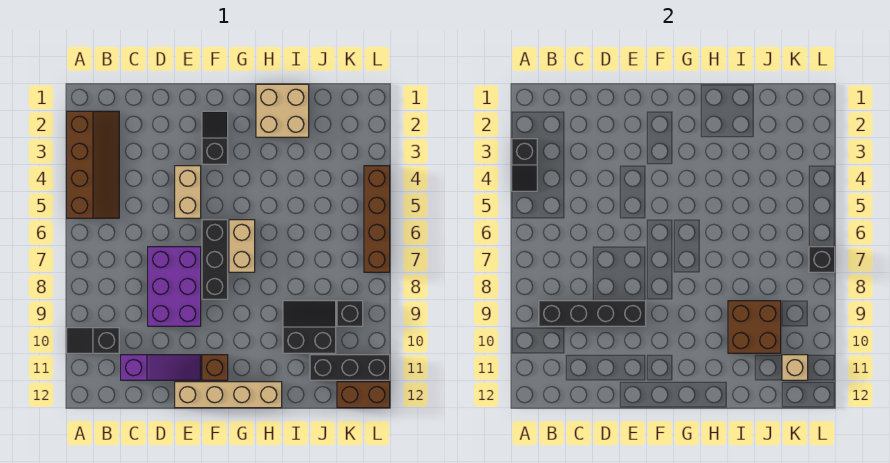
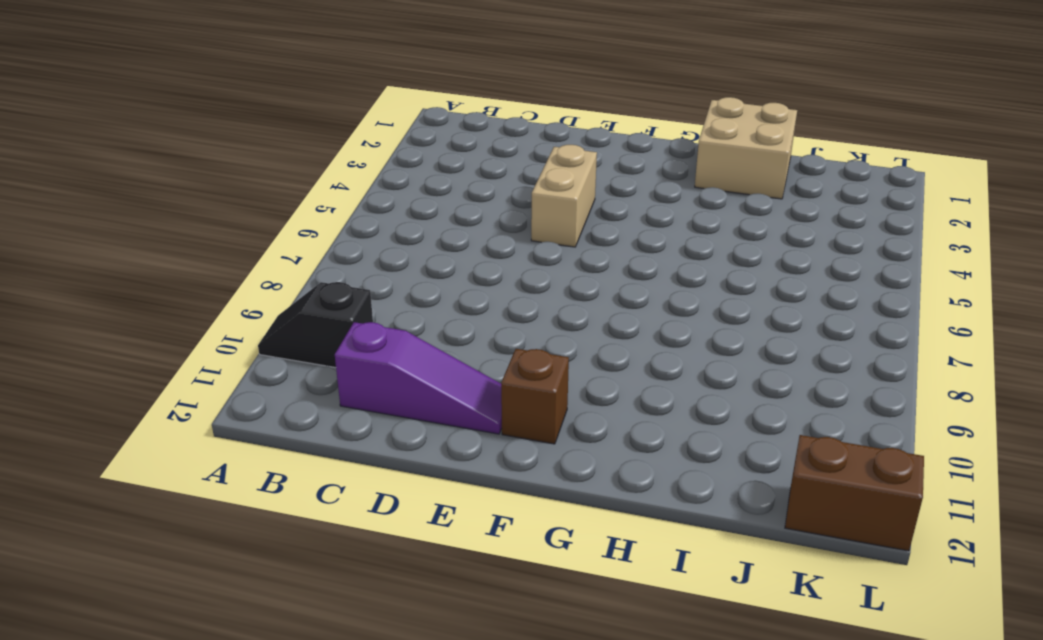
none -> brown 2x4 slope [67,111,119,218]
none -> purple 2x3 brick [148,247,201,326]
none -> tan 1x4 brick [175,382,282,408]

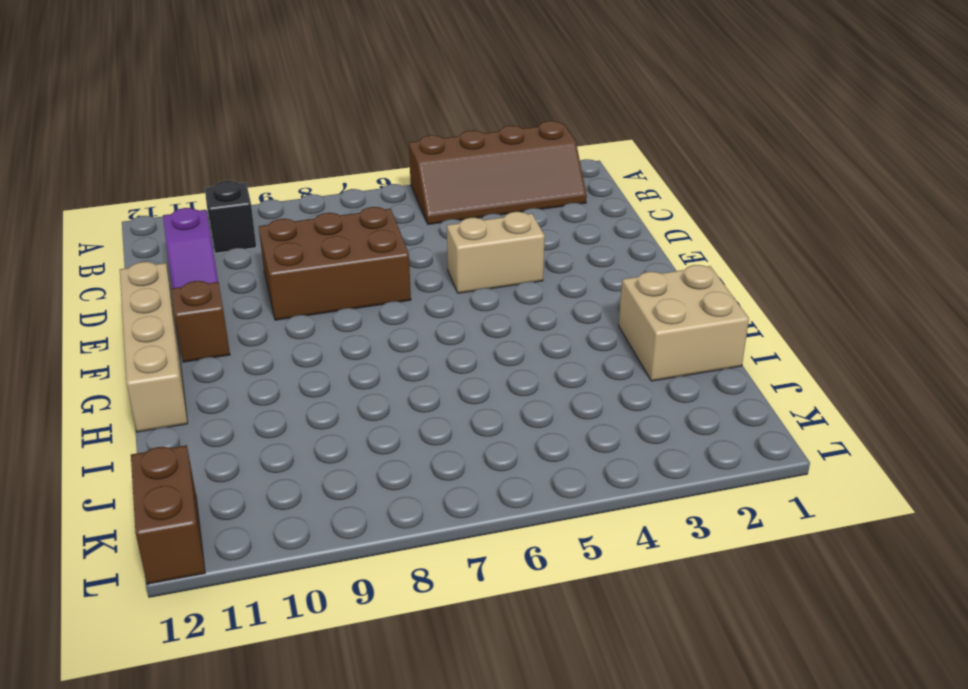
brown 2x3 brick [259,207,411,320] -> purple 2x3 brick [148,247,201,326]
none -> black 1x2 slope [202,111,228,164]
none -> black 1x3 brick [202,220,228,299]
none -> tan 1x2 brick [229,220,255,272]

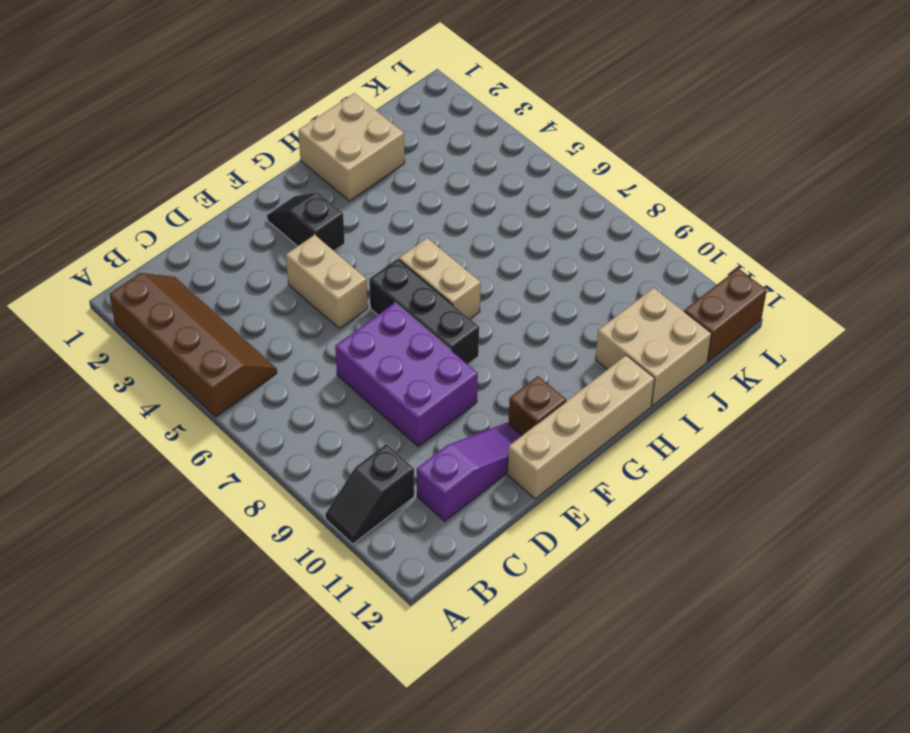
tan 2x2 brick [595,288,711,406] -> black 1x3 brick [310,355,390,380]
none -> black 2x2 slope [283,301,336,353]
none -> black 1x1 brick [337,301,363,326]
none -> brown 1x4 brick [364,166,390,272]

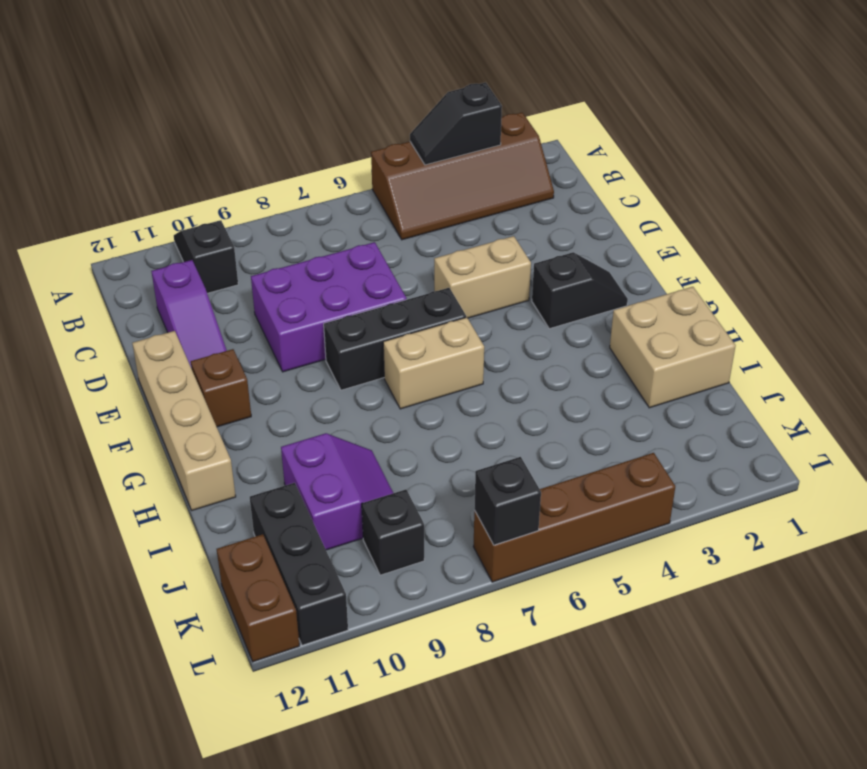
purple 2x2 slope [281,433,393,550] -> black 2x2 slope [283,301,336,353]
none -> black 1x4 brick [539,301,646,326]
none -> brown 2x2 brick [728,301,781,353]
none -> tan 1x1 brick [782,355,808,380]

